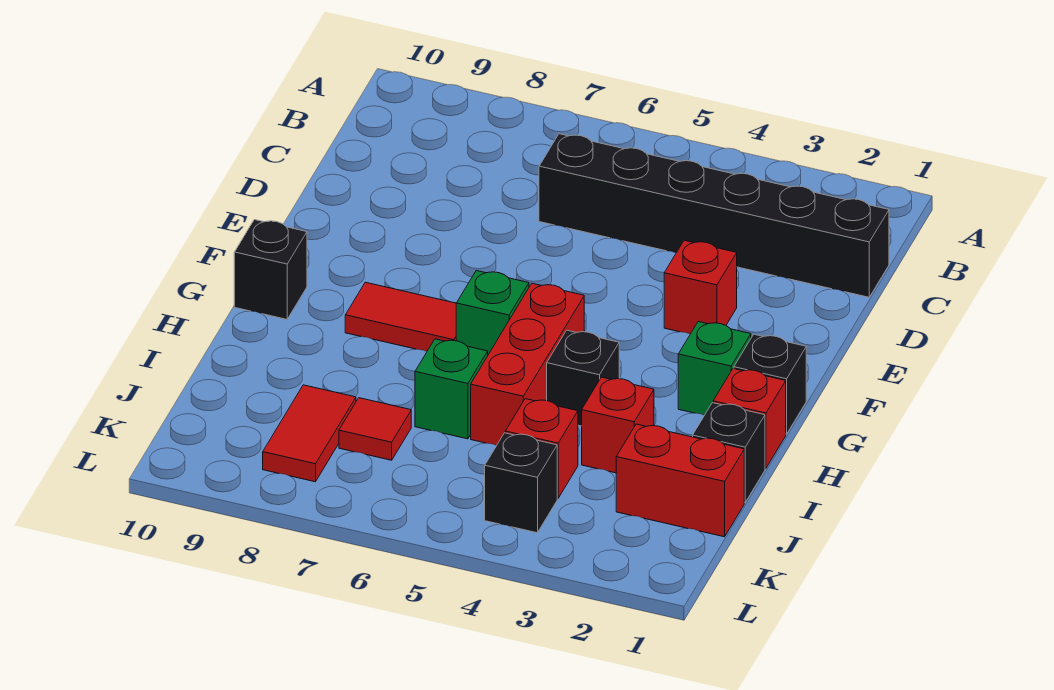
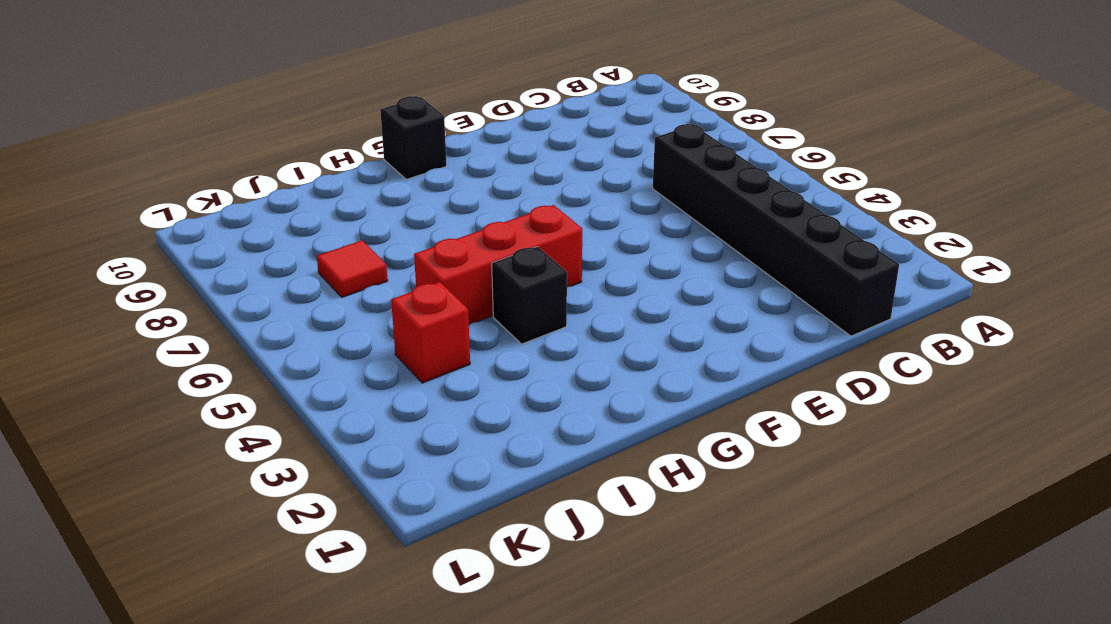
none -> red 1x1 brick [664,240,737,334]
none -> black 1x1 brick [734,334,806,434]
none -> green 1x1 brick [678,322,751,415]

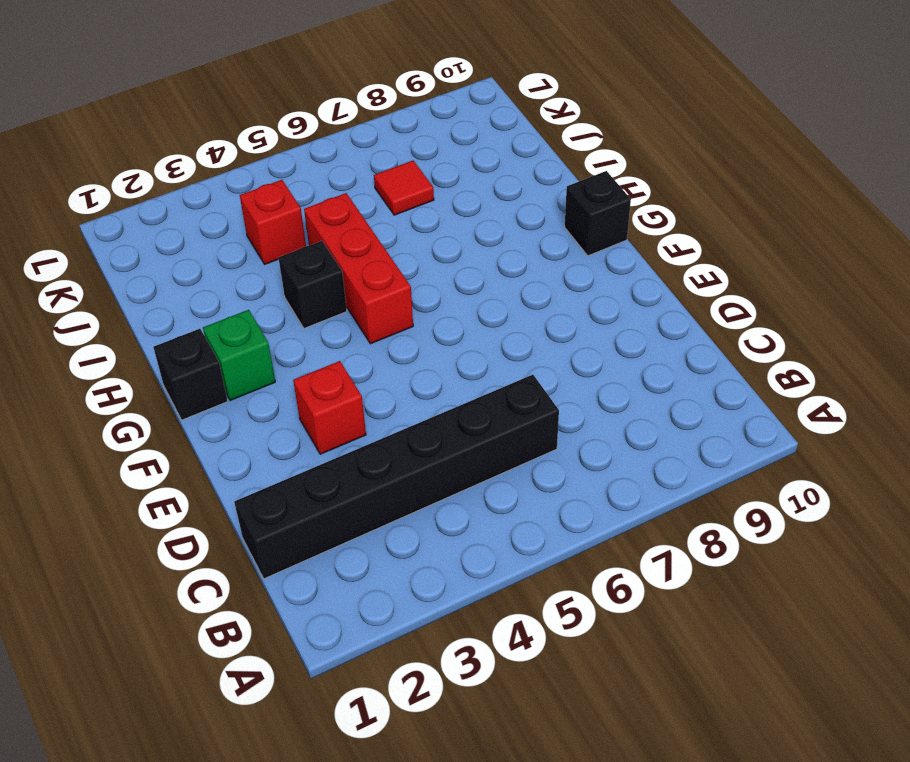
none -> green 1x1 brick [456,271,529,355]
none -> red 1x2 tile [345,282,456,351]
none -> red 1x1 brick [713,369,786,468]

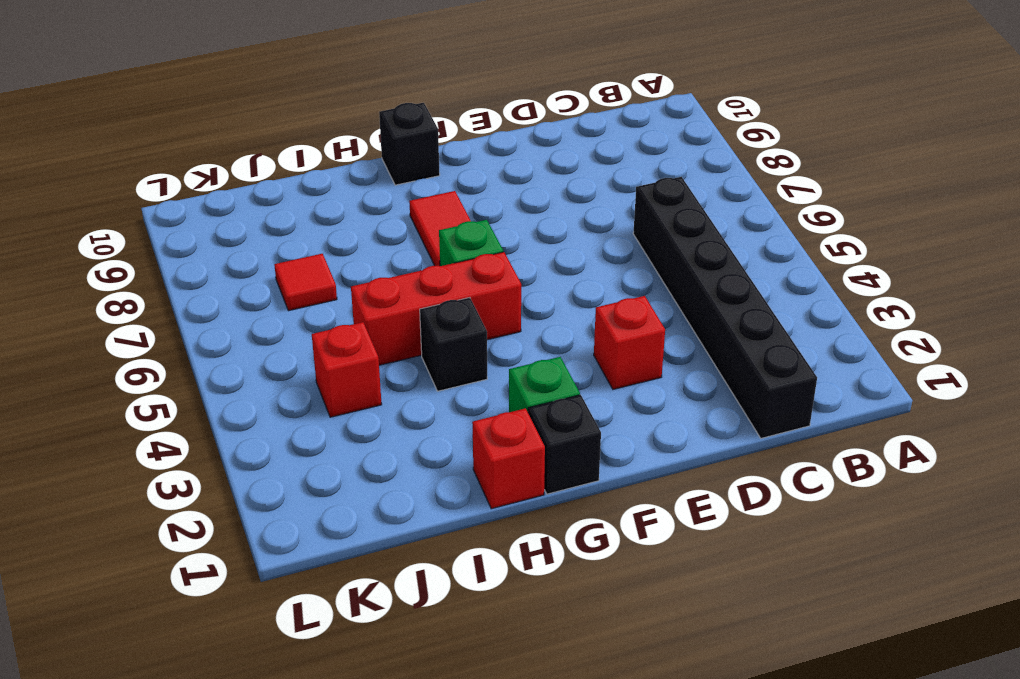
none -> black 1x1 brick [693,403,765,503]
none -> red 1x1 brick [582,377,654,473]
none -> green 1x1 brick [415,339,488,439]

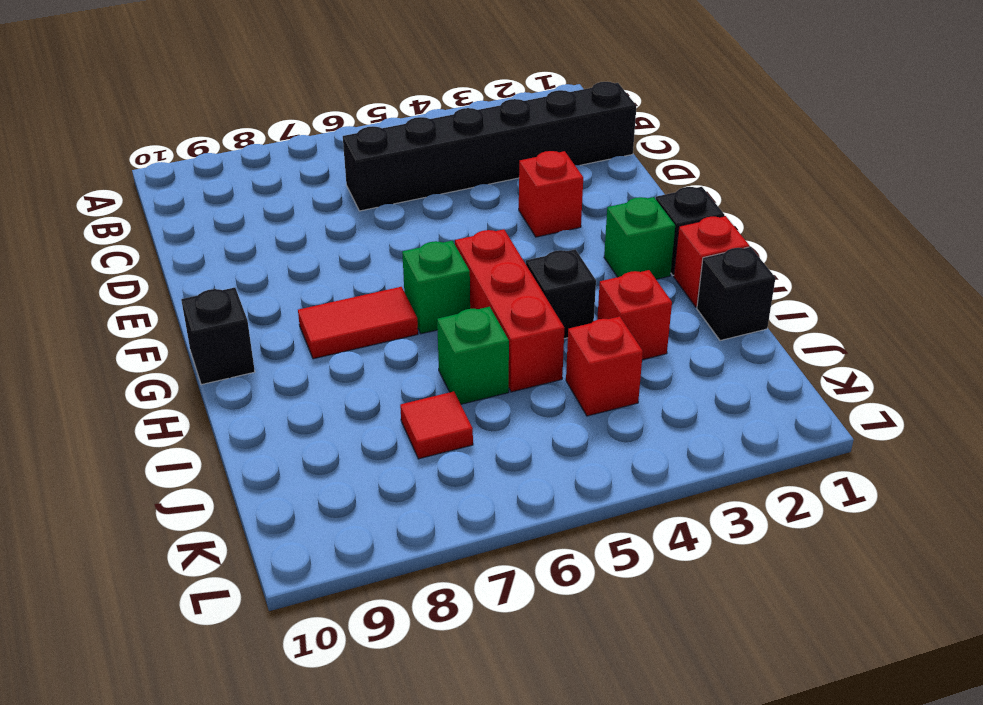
none -> red 1x2 brick [616,424,744,537]
none -> red 1x2 tile [263,385,356,482]
none -> black 1x1 brick [485,433,557,533]

